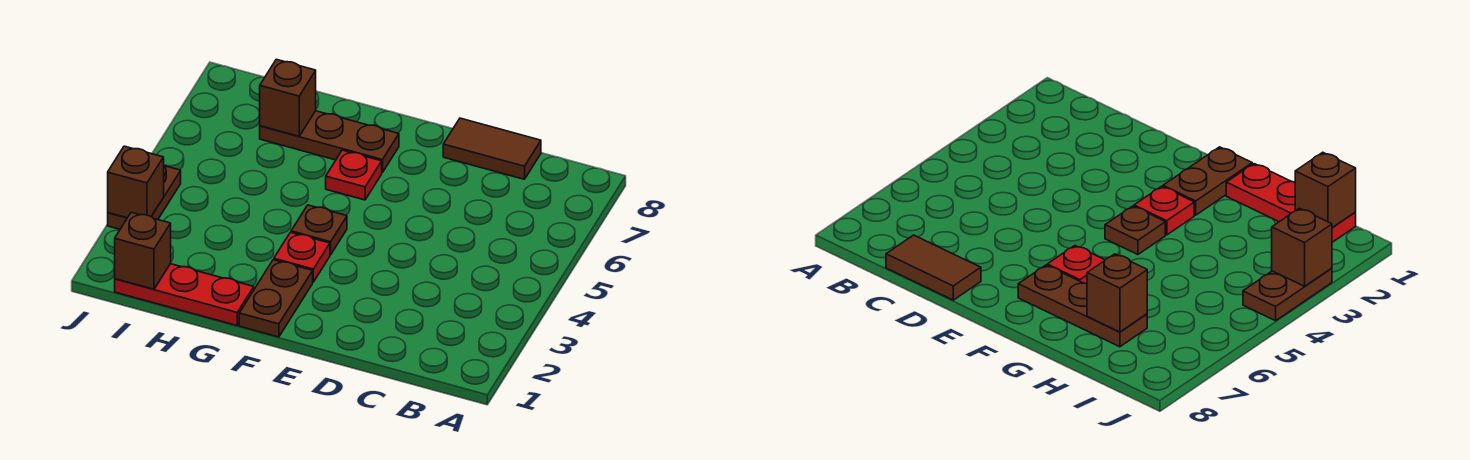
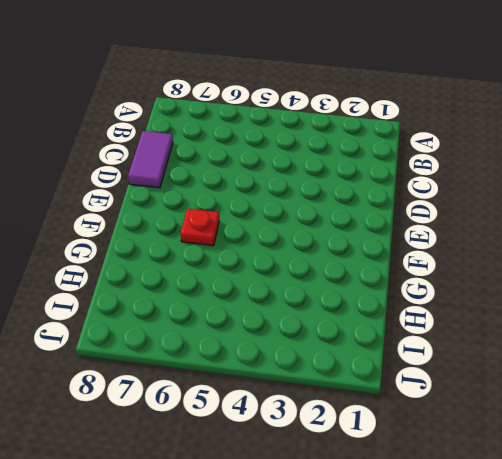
purple 1x2 tile [128,131,173,188] -> brown 1x2 tile [443,118,541,179]
none -> brown 1x2 plate [239,260,313,337]
none -> red 1x1 plate [274,232,330,282]

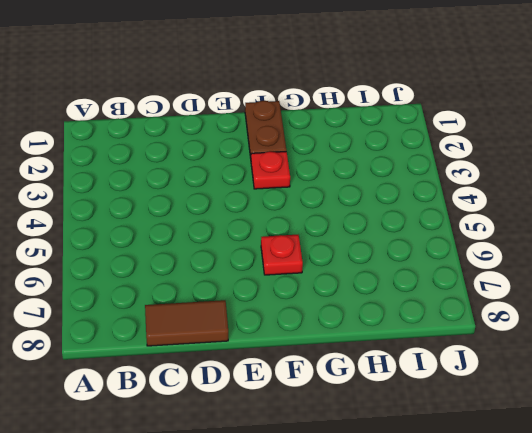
none -> brown 1x1 plate [291,205,347,255]
none -> brown 1x3 plate [260,111,399,173]

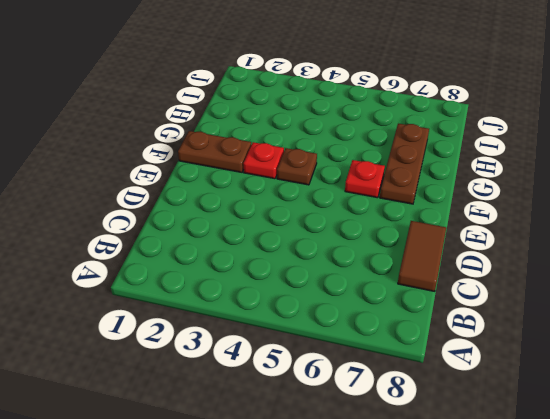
none -> red 1x3 plate [115,264,254,325]
none -> brown 1x2 plate [108,166,181,229]

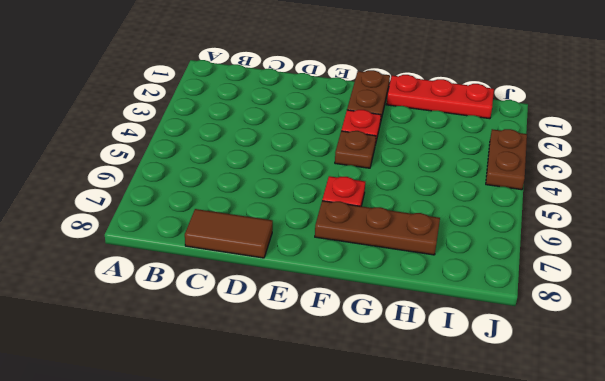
none -> brown 1x1 brick [260,59,316,136]
none -> brown 1x1 brick [115,212,171,289]

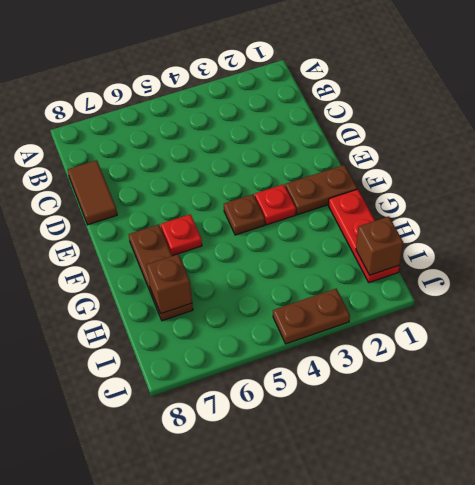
none -> brown 1x1 brick [108,146,164,218]

